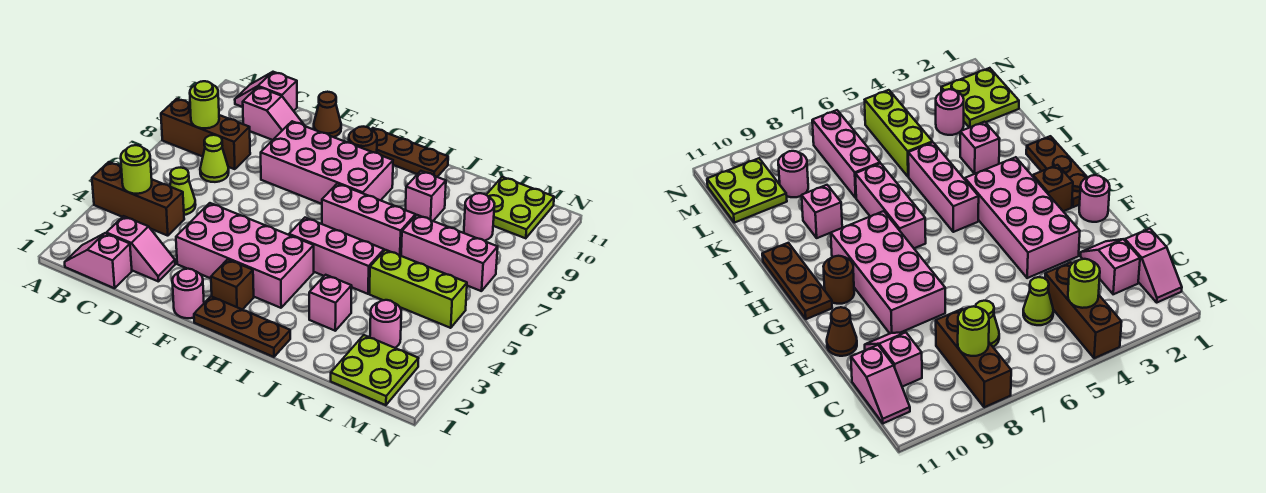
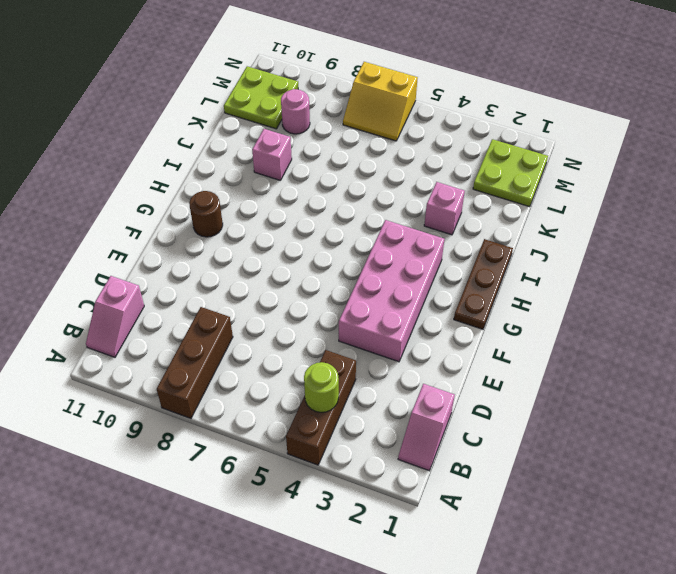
yellow 2x2 slope [343,62,418,141] -> pink 1x3 brick [401,215,498,291]
none -> pink 1x2 slope [106,216,175,281]
none -> lime 1x1 cone [170,168,196,215]
none -> lime 1x1 cone [200,135,229,182]

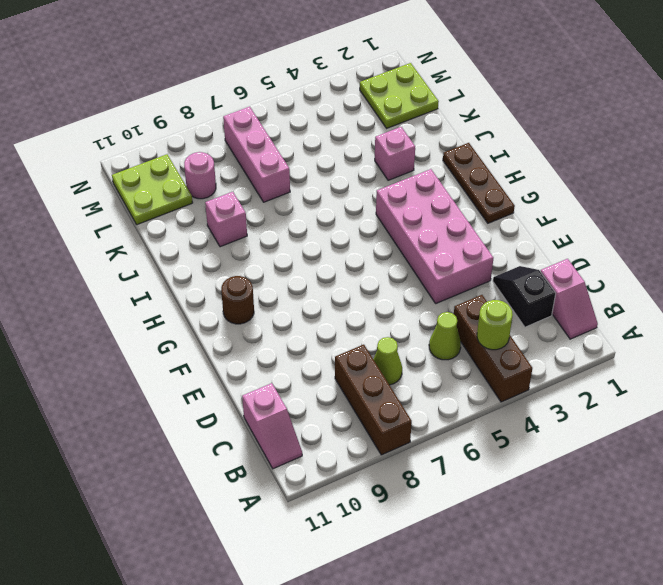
black 1x2 slope [493,266,556,327] -> pink 1x2 slope [106,216,175,281]
none -> pink 1x2 slope [243,87,305,140]
none -> pink 2x4 brick [261,121,393,204]
none -> brown 1x1 cone [314,92,341,137]

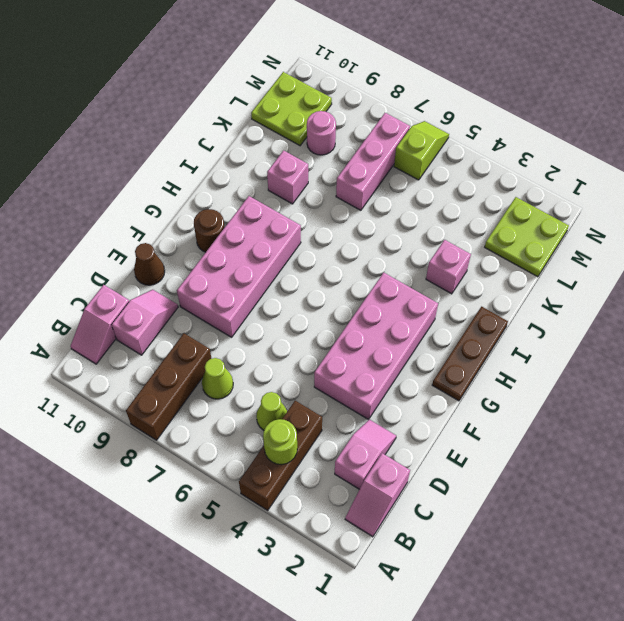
lime 1x2 slope [394,121,449,180] -> none
none -> pink 1x1 round brick [172,269,204,318]
none -> brown 1x1 brick [211,259,254,310]
none -> brown 1x3 plate [371,128,448,177]

